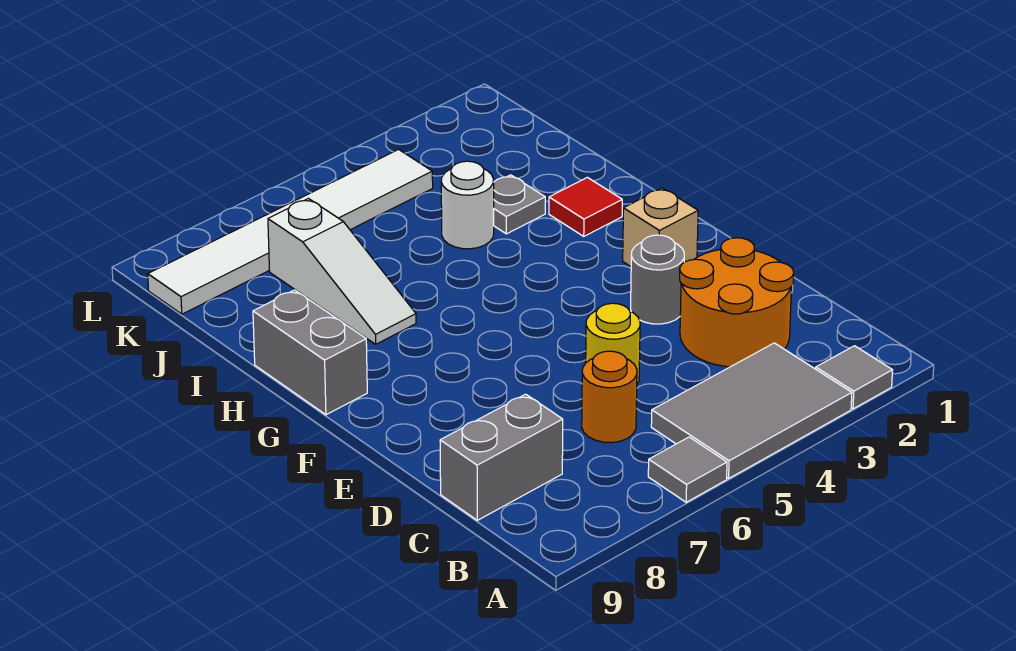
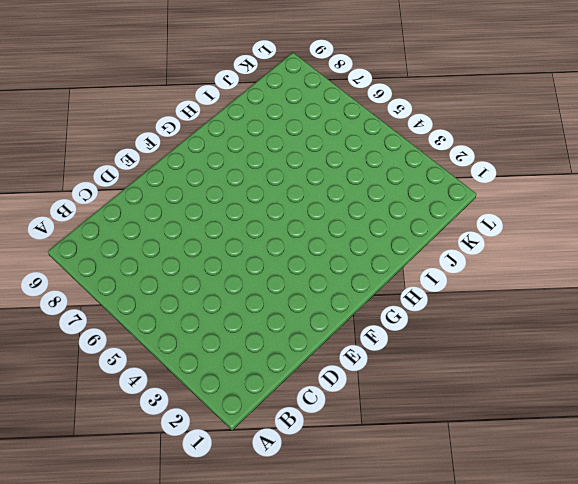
none -> grey 1x1 tile [816,346,893,409]
none -> grey 2x3 tile [651,343,852,478]
none -> grey 1x1 tile [648,437,727,502]

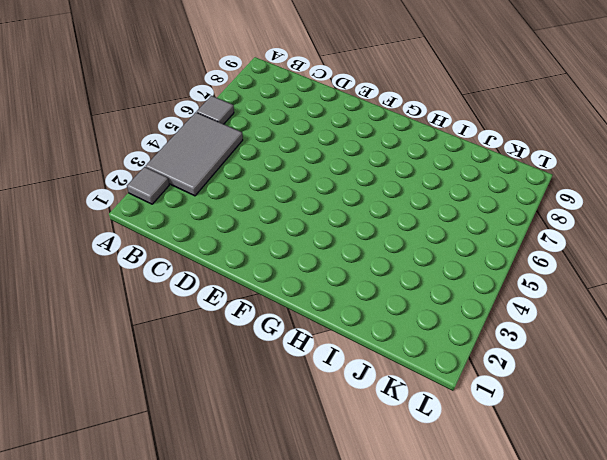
none -> orange 2x2 round brick [680,238,794,367]
none -> orange 1x1 round brick [582,351,637,443]
none -> grey 1x2 brick [440,394,563,520]

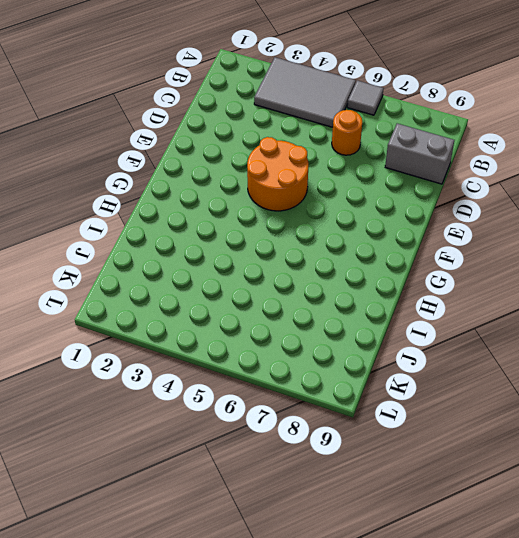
orange 2x2 round brick [247,137,308,211] -> orange 2x2 round brick moved to [680,238,794,367]
none -> grey 1x1 tile [816,346,893,409]
none -> yellow 1x1 round brick [586,303,640,383]
none -> grey 1x1 round brick [631,235,684,324]

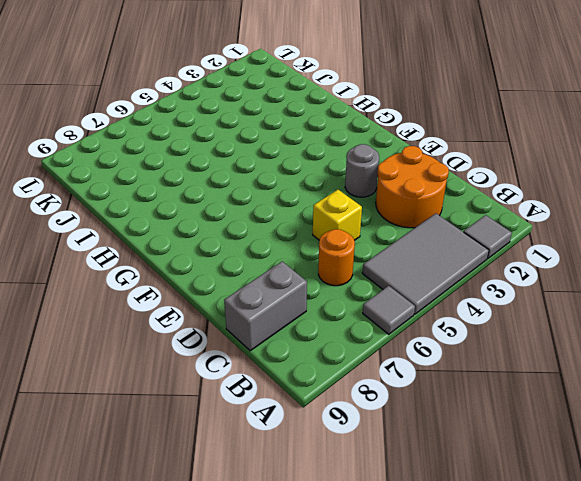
yellow 1x1 brick [313,190,362,240] -> yellow 1x1 round brick [586,303,640,383]
none -> tan 1x1 brick [623,188,698,267]
none -> grey 1x2 brick [253,290,367,415]
none -> red 1x1 tile [549,177,622,236]

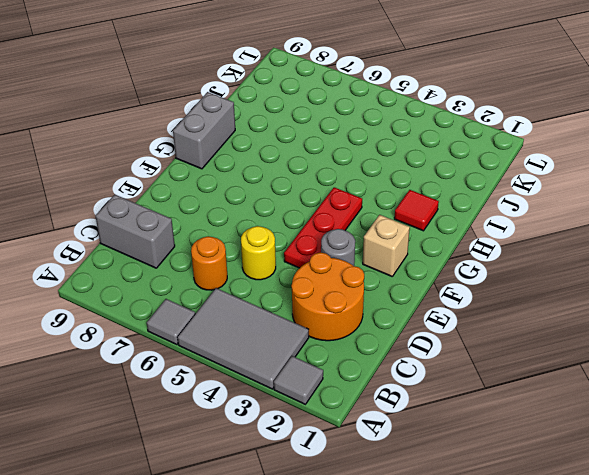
red 1x3 plate [284,187,362,268] -> none
none -> white 1x3 slope [268,199,416,344]
none -> grey 1x1 plate [494,175,545,234]
none -> white 1x1 round brick [441,161,494,249]

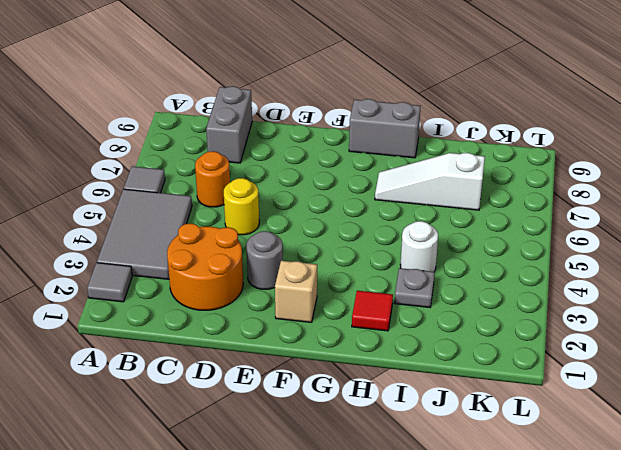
none -> white 1x6 tile [148,149,433,314]

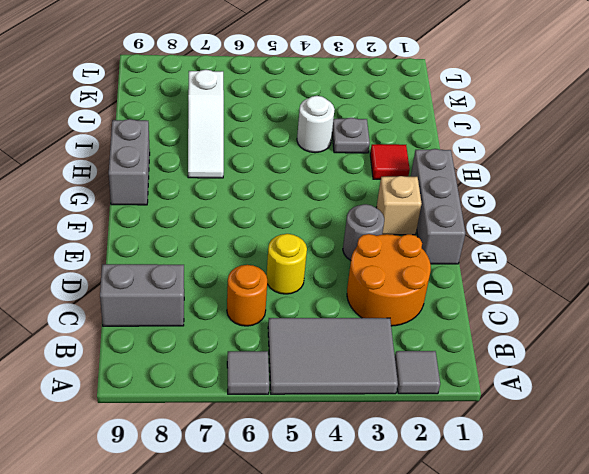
grey 1x3 brick [411,149,465,264] -> none
none -> white 1x6 tile [148,149,433,314]

